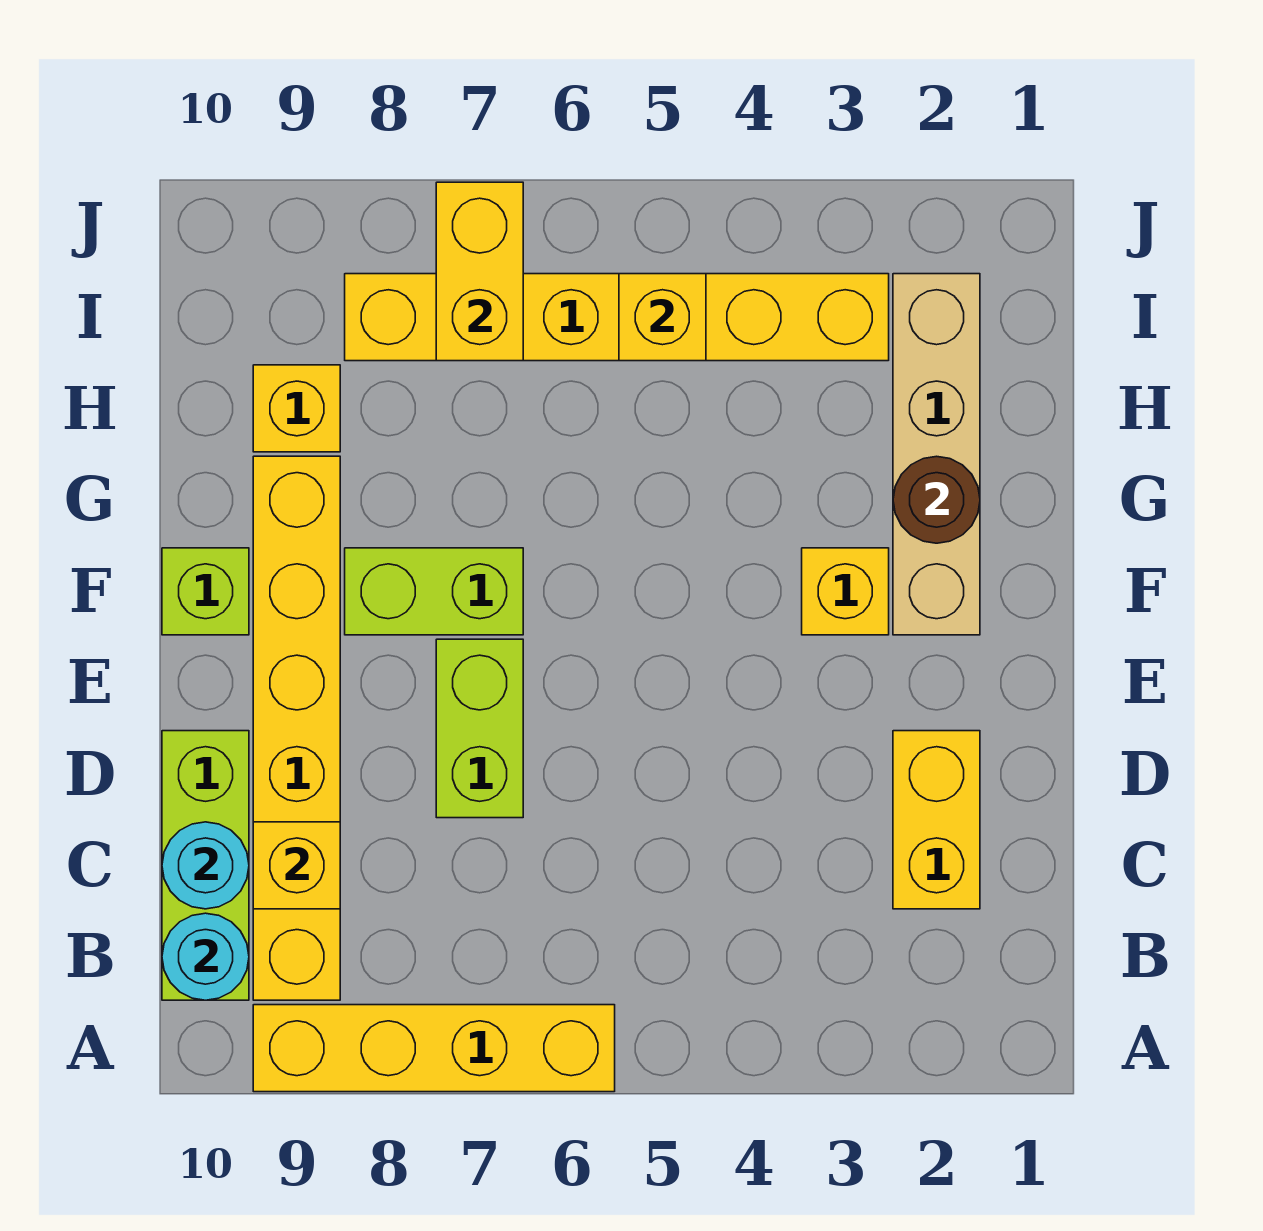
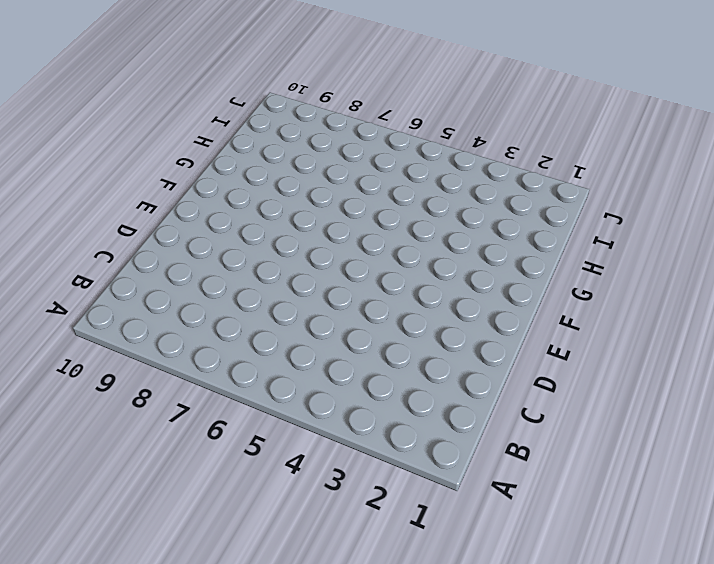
none -> yellow 1x4 brick [253,1005,615,1092]
none -> yellow 1x6 brick [253,456,340,1000]
none -> lime 1x3 brick [162,731,249,1000]

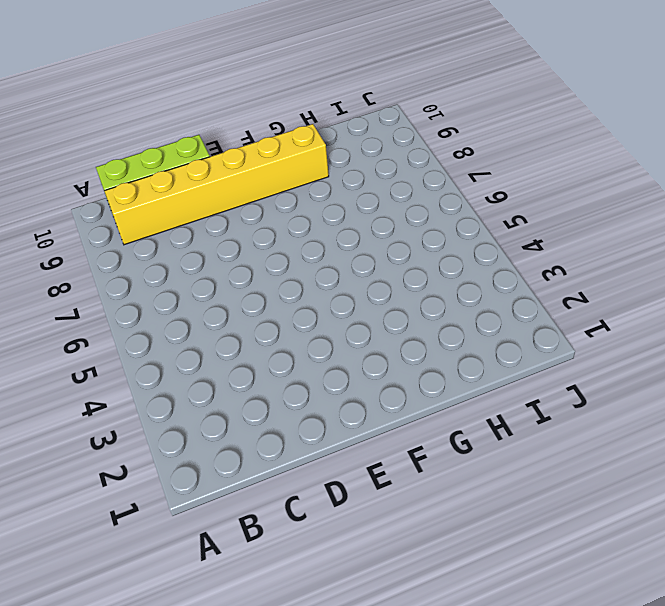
none -> yellow 1x4 brick [253,1005,615,1092]
none -> yellow 1x2 brick [893,731,980,909]
none -> lime 1x2 brick [436,639,523,818]

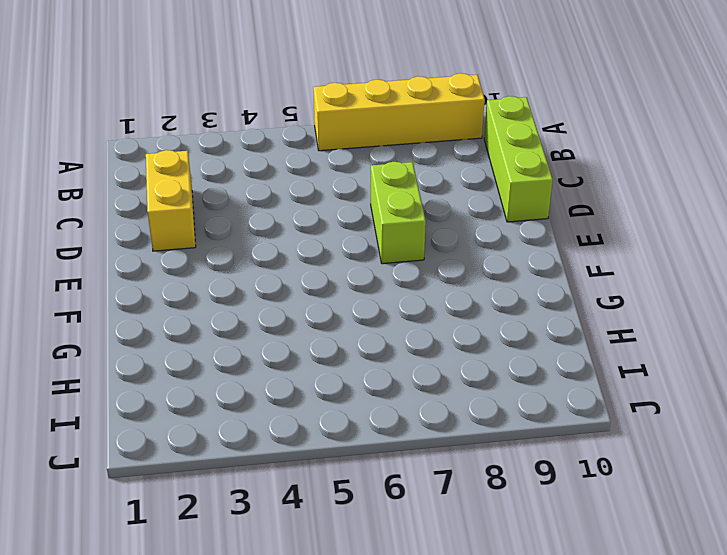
none -> yellow 1x6 brick [253,456,340,1000]
none -> tan 1x4 brick [893,274,980,635]
none -> yellow 1x1 brick [802,548,889,635]

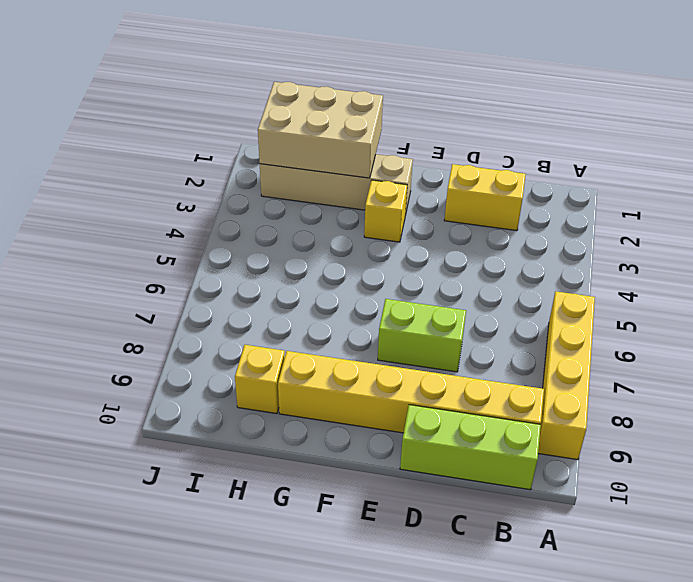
tan 2x3 brick [258,82,383,178] -> brown 1x1 round brick [893,456,980,543]
none -> lime 1x2 brick [345,548,523,635]
none -> lime 1x1 brick [162,548,249,635]
none -> yellow 1x6 brick [345,274,889,361]

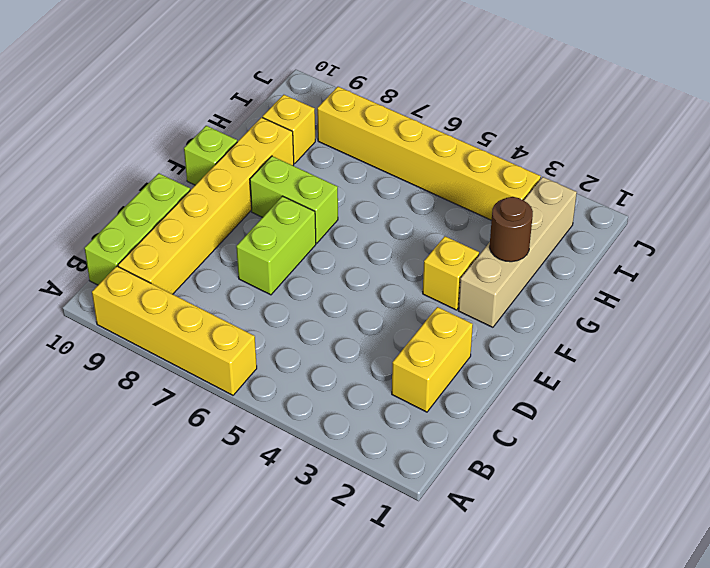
none -> cyan 1x1 round brick [162,913,249,1000]
none -> yellow 1x1 brick [253,822,340,909]
none -> cyan 1x1 round brick [162,822,249,909]

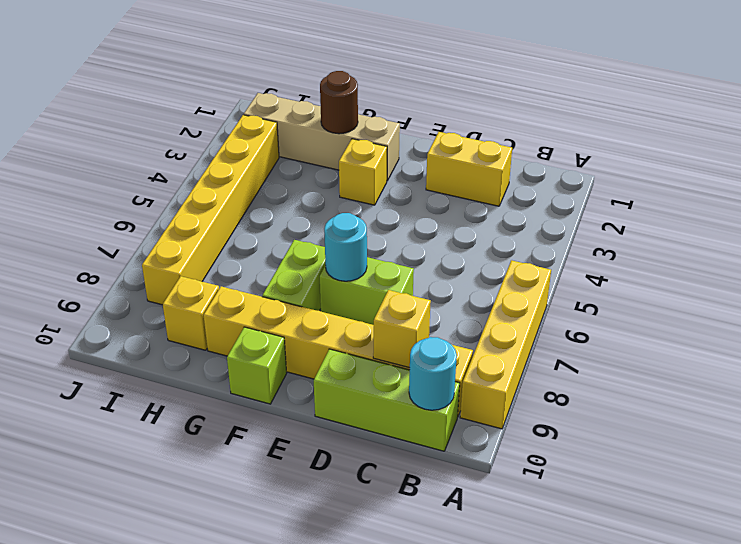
cyan 1x1 round brick [324,213,367,281] -> cyan 1x1 round brick moved to [162,822,249,909]
none -> yellow 1x1 brick [619,274,706,361]
none -> yellow 1x2 brick [436,182,523,361]

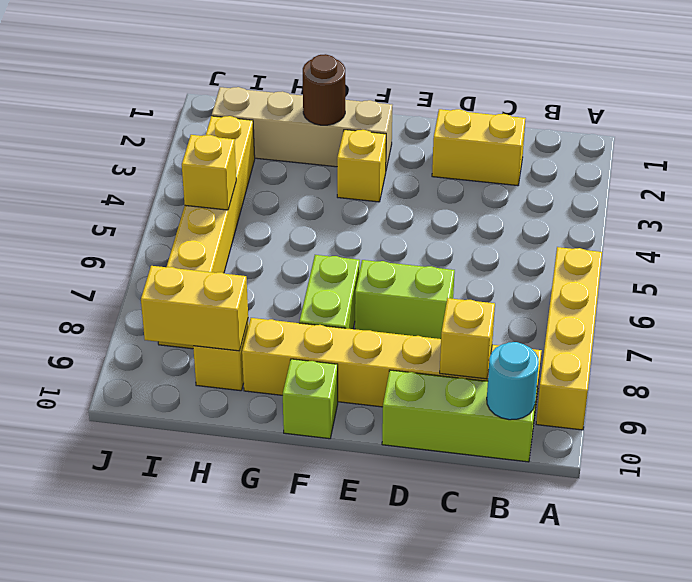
yellow 1x2 brick [141,266,248,351] -> yellow 1x2 brick moved to [436,182,523,361]
none -> cyan 1x1 round brick [162,822,249,909]

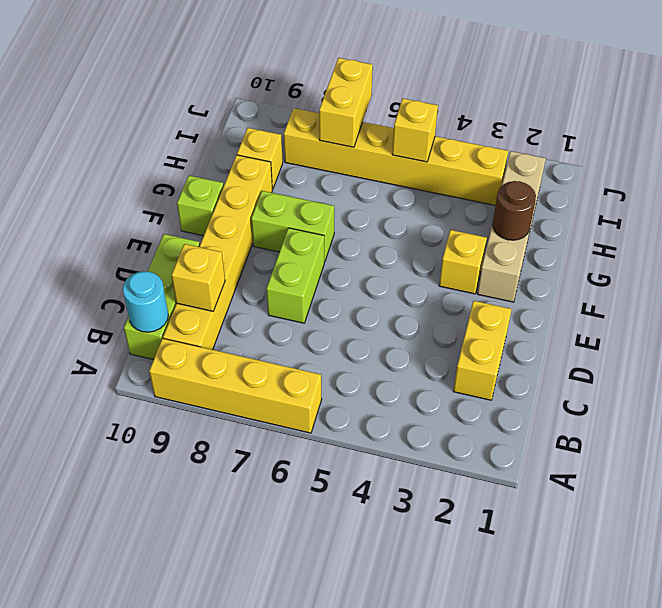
none -> cyan 1x1 round brick [162,822,249,909]

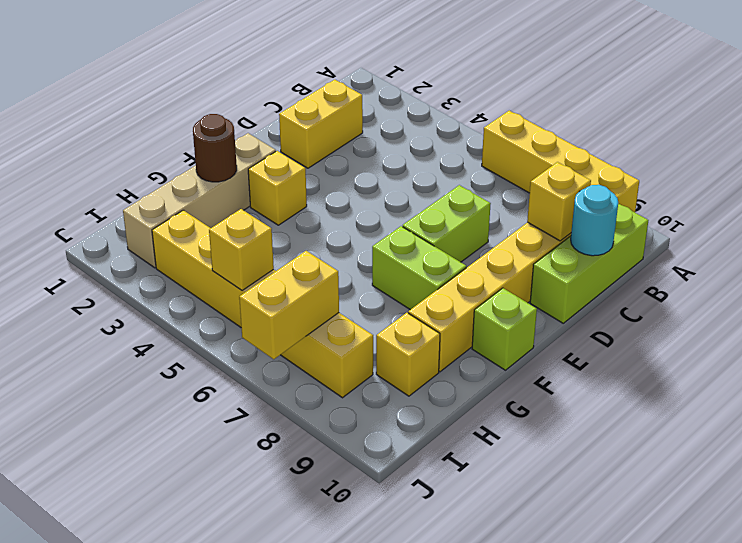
none -> cyan 1x1 round brick [162,913,249,1000]

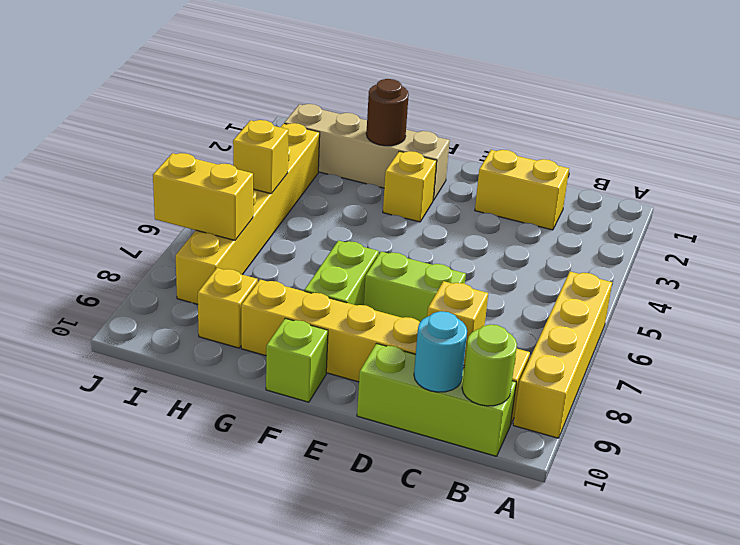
lime 1x1 round brick [462,325,517,406] -> cyan 1x1 round brick [162,913,249,1000]

